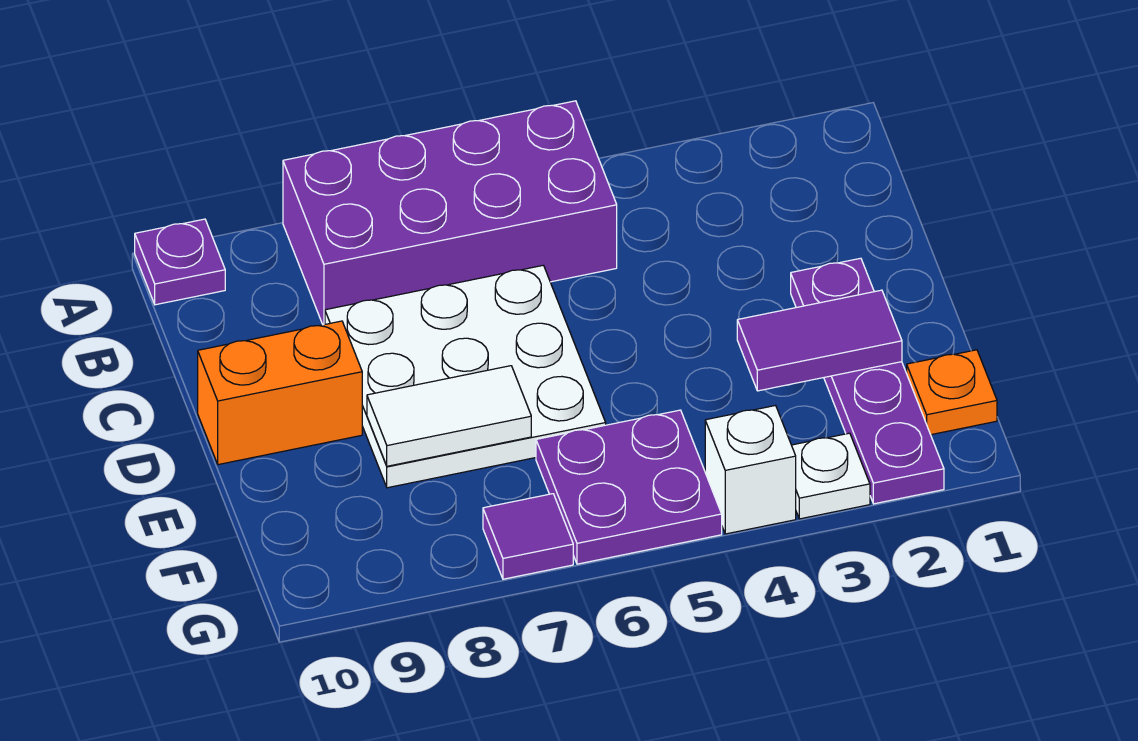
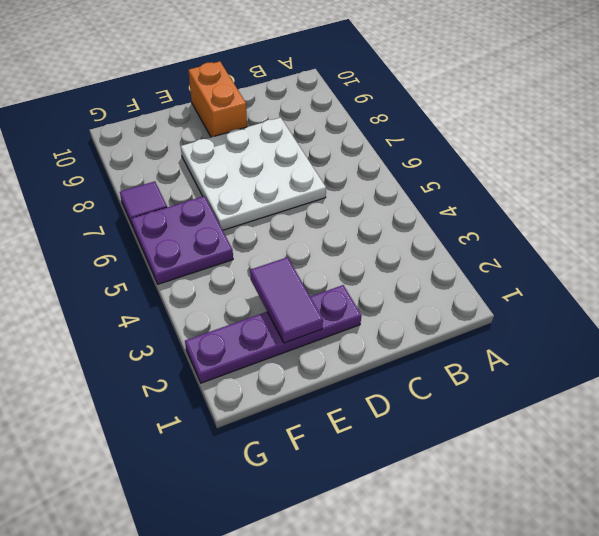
none -> purple 2x4 brick [283,101,617,325]
none -> purple 1x1 plate [135,219,225,305]
none -> orange 1x1 plate [907,350,997,435]

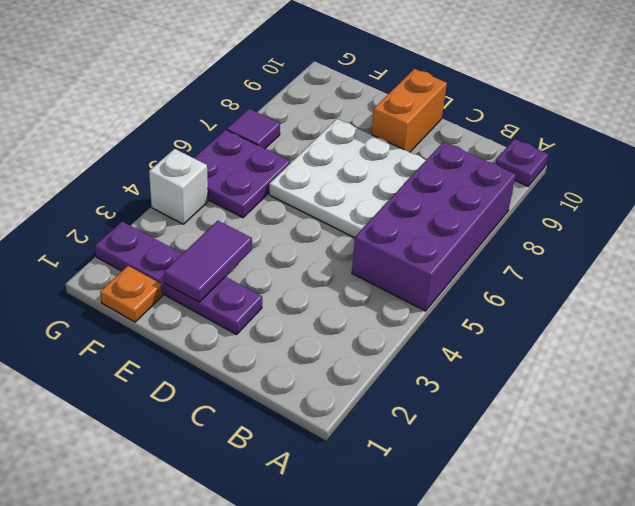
none -> white 1x1 plate [792,433,870,519]
none -> white 1x2 tile [367,366,531,466]

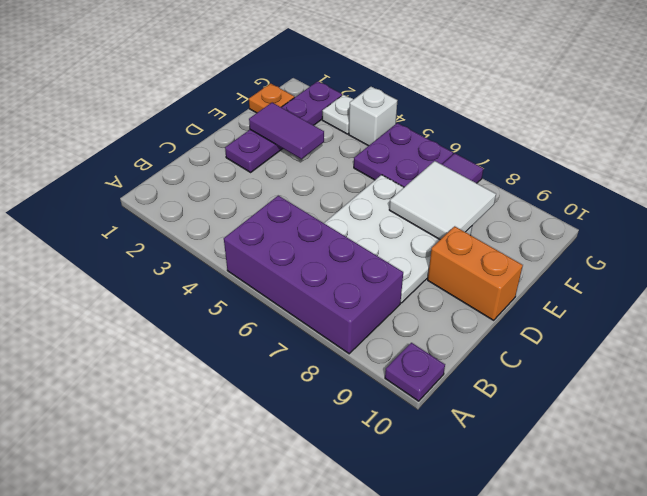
white 2x2 tile [389,161,496,239] -> white 1x2 tile [367,366,531,466]

